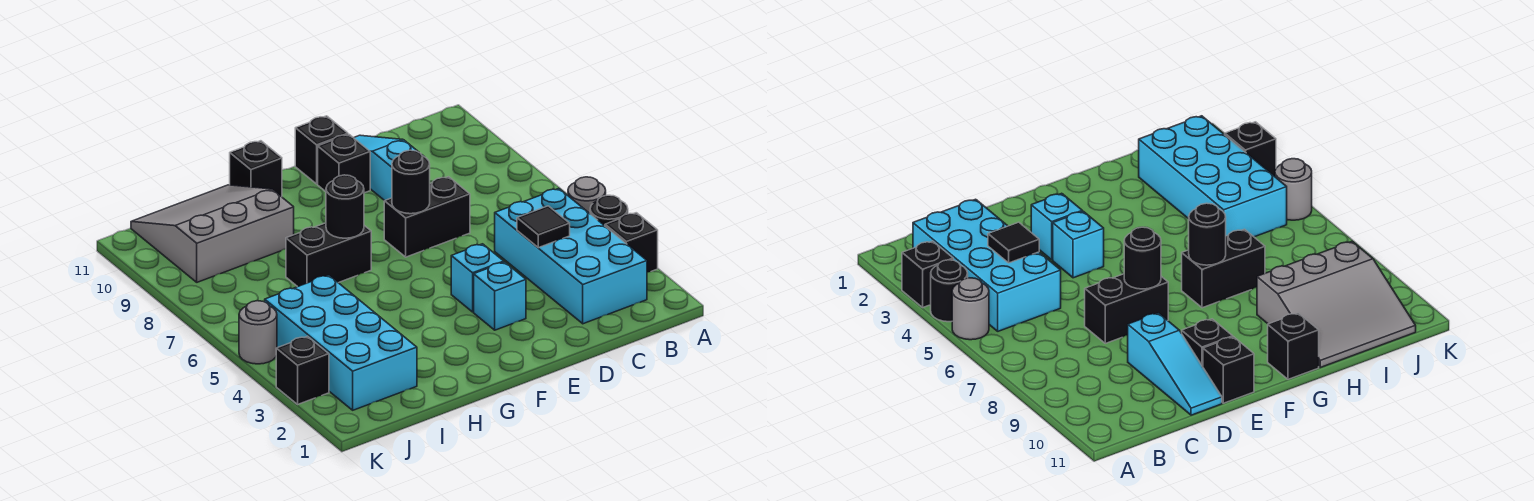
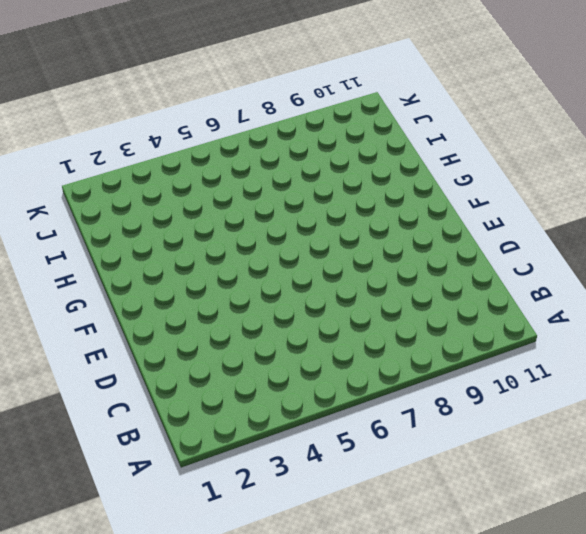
none -> black 1x1 brick [605,213,658,272]
none -> black 1x1 round brick [590,195,628,226]
none -> grey 1x1 round brick [568,177,606,213]

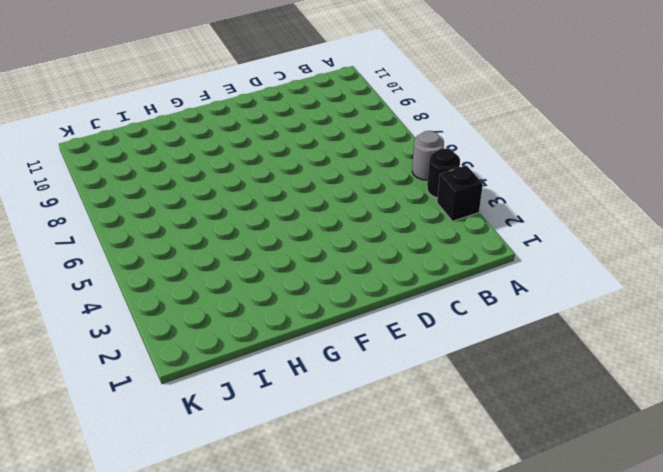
none -> cyan 2x4 brick [495,189,647,324]
none -> black 1x2 brick [384,177,470,257]
none -> cyan 1x3 slope [354,135,423,201]

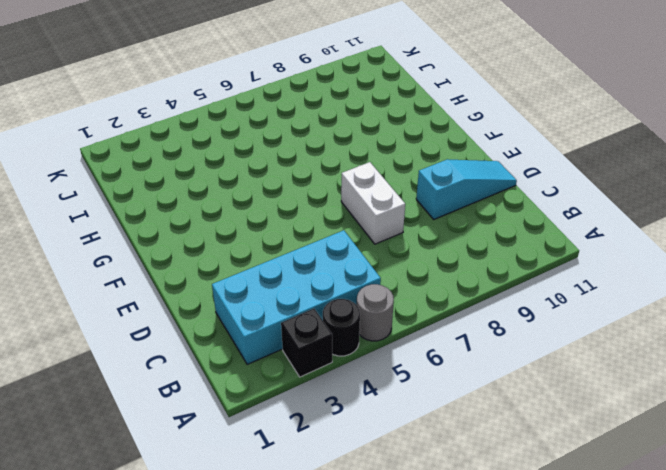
white 1x2 brick [341,162,405,244] -> black 1x2 brick [384,177,470,257]
none -> cyan 1x1 brick [474,262,526,330]
none -> cyan 1x1 brick [451,244,504,312]
none -> black 1x1 brick [318,134,370,193]

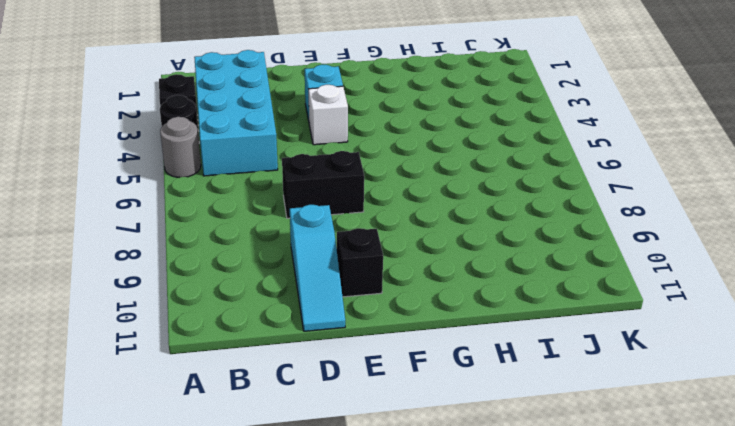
white 1x1 brick [308,85,348,145] -> cyan 1x1 brick [451,244,504,312]
none -> black 1x1 brick [295,116,348,184]
none -> black 1x2 brick [286,223,371,287]
none -> black 1x1 brick [230,141,282,197]

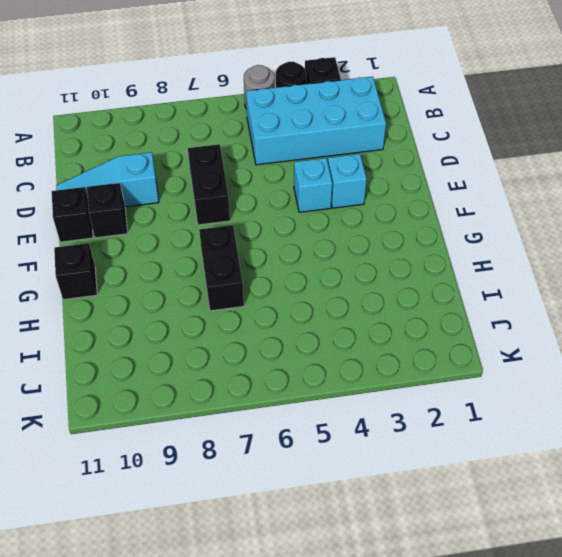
none -> grey 3x3 slope [131,185,294,282]
none -> cyan 2x4 brick [265,275,417,410]
none -> black 1x1 brick [276,336,329,404]

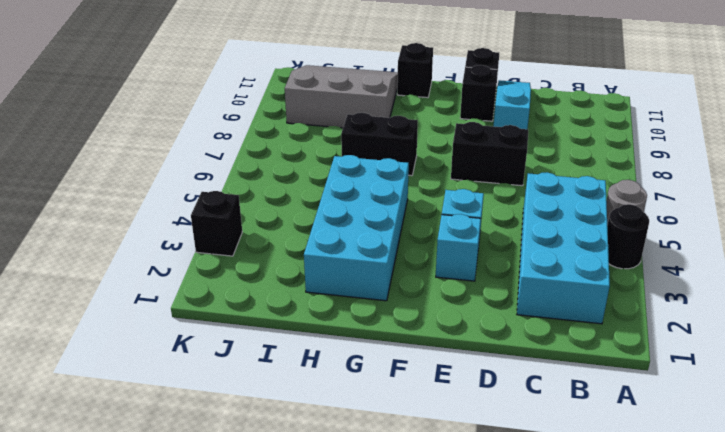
cyan 2x4 brick [304,155,409,301] -> cyan 2x4 brick moved to [265,275,417,410]
none -> black 1x1 brick [605,213,658,272]
none -> grey 1x1 round brick [239,301,277,364]
none -> black 1x1 tile [517,206,570,248]

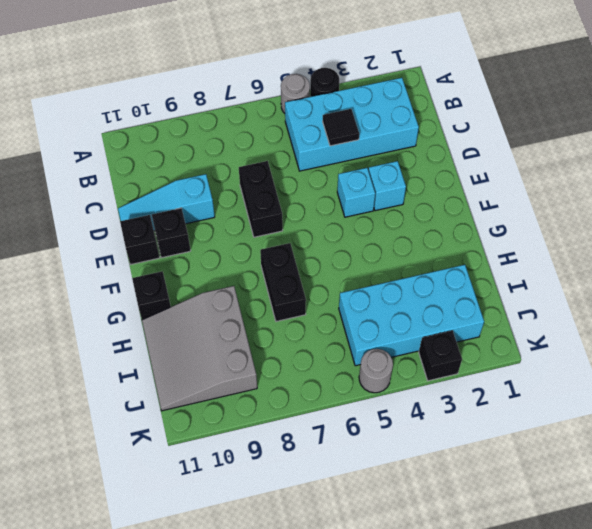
none -> black 1x1 brick [605,213,658,272]
none -> black 1x1 round brick [392,150,430,214]
none -> black 1x1 round brick [326,175,364,238]

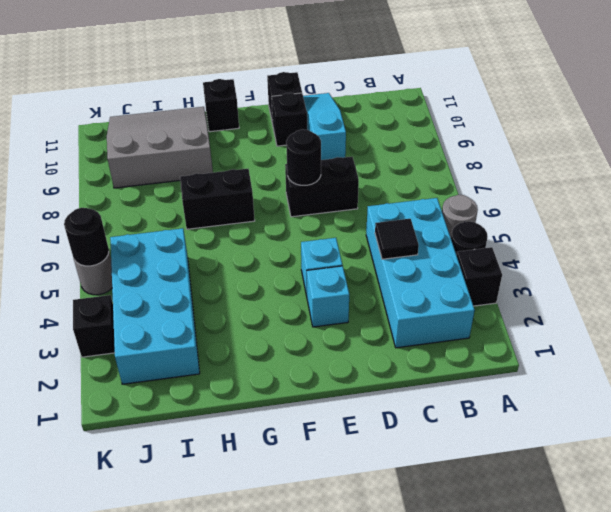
black 1x1 round brick [64,208,109,266] -> black 1x1 round brick moved to [326,175,364,238]

